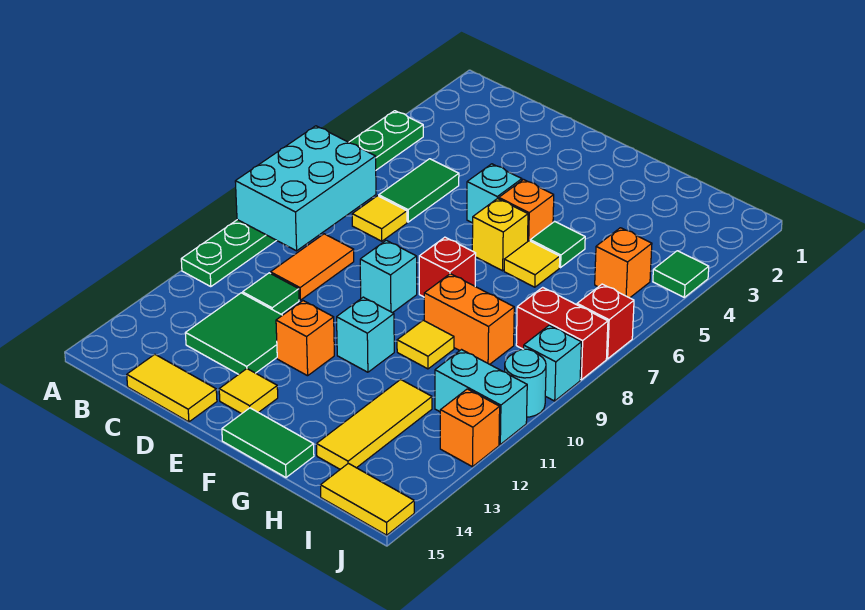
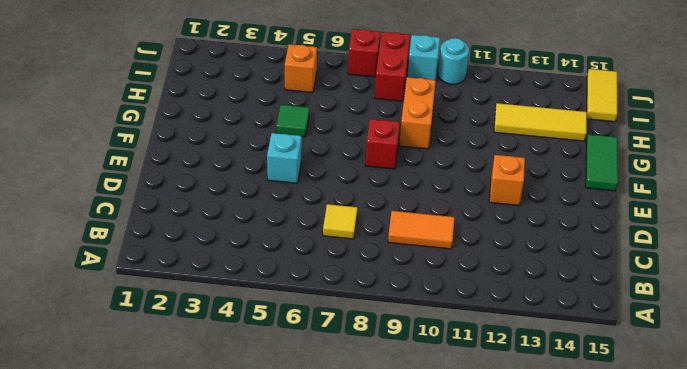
none -> green 1x8 plate [181,111,423,287]
none -> green 1x2 tile [379,159,459,222]
none -> green 1x1 tile [243,273,299,314]
none -> green 2x2 tile [185,293,282,374]

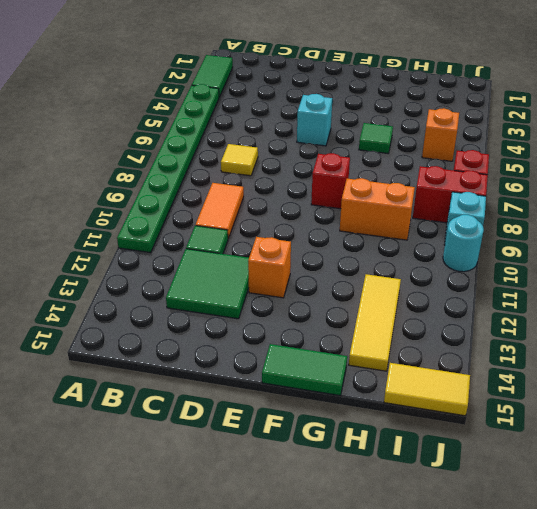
green 1x2 tile [192,55,233,97] -> green 1x2 tile moved to [379,159,459,222]
none -> yellow 1x2 tile [127,354,217,422]
none -> cyan 1x1 brick [360,240,417,313]
none -> yellow 1x1 tile [219,369,278,414]
none -> orange 1x1 brick [499,180,554,241]

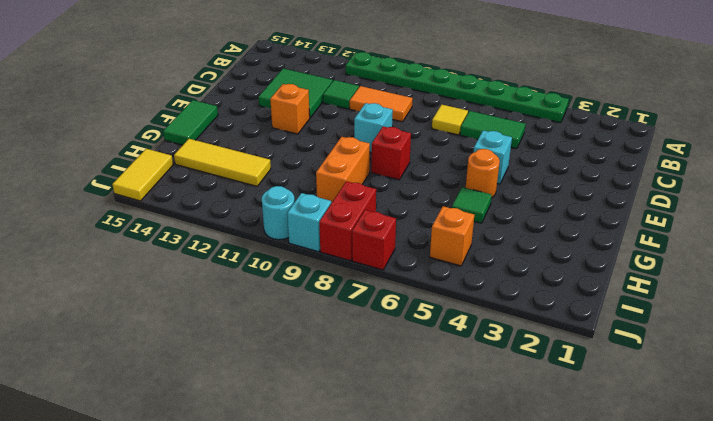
orange 1x1 round brick [466,149,500,198] -> orange 1x1 brick [499,180,554,241]
none -> yellow 1x2 tile [127,354,217,422]
none -> yellow 1x1 tile [219,369,278,414]
none -> yellow 1x1 brick [472,198,528,271]
none -> cyan 1x1 brick [337,297,394,372]

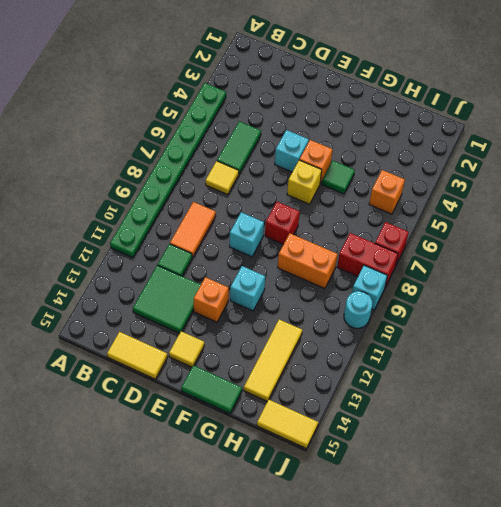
none -> yellow 1x1 tile [504,241,560,287]
none -> yellow 1x1 tile [397,320,454,369]
none -> cyan 1x2 brick [435,350,527,444]
none -> green 1x1 tile [653,251,709,297]

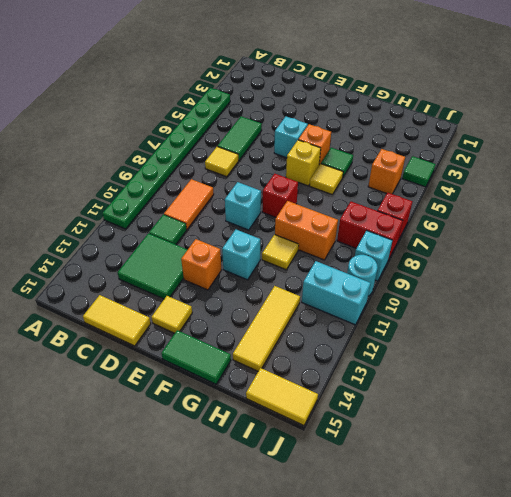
none -> orange 1x1 brick [440,389,500,467]
none -> cyan 2x3 brick [235,126,376,251]

